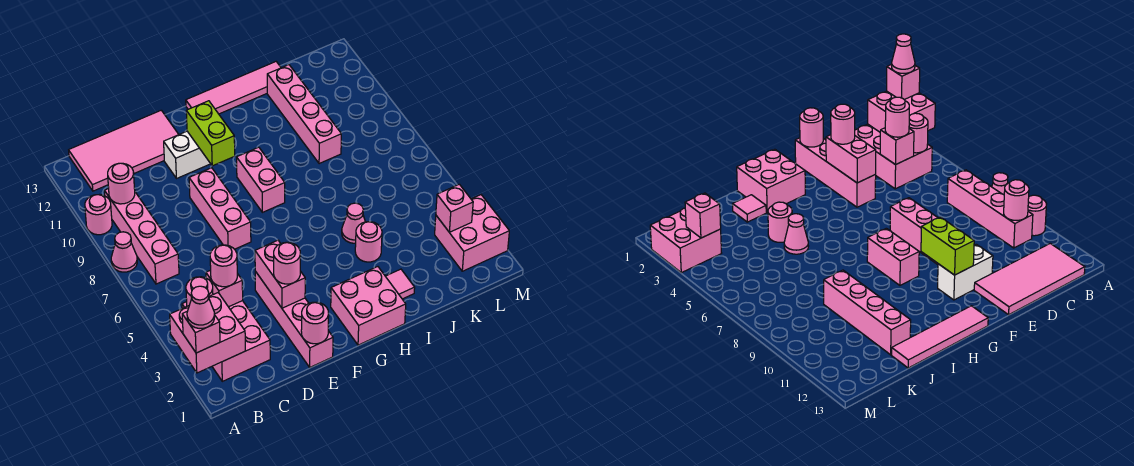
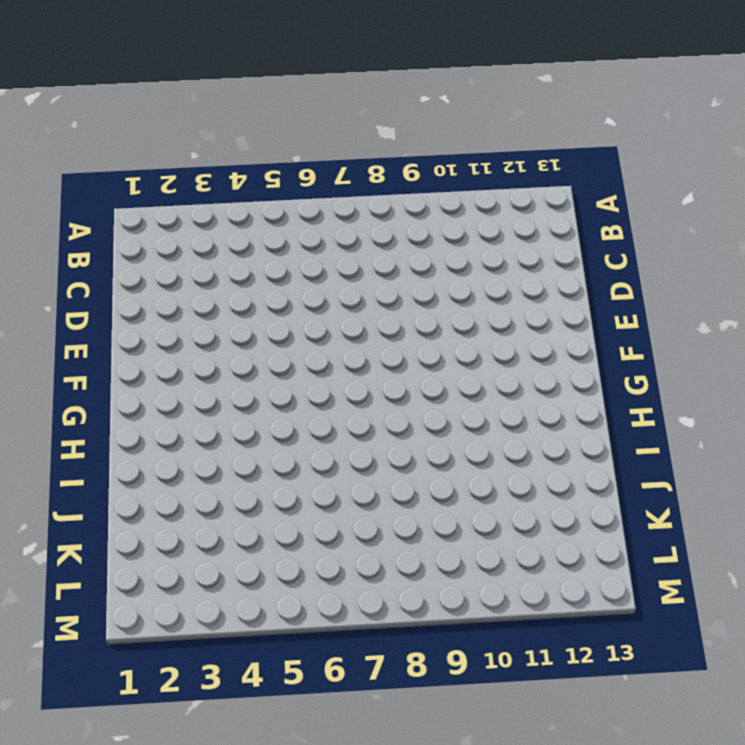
none -> pink 1x1 cone [111,232,137,272]
none -> pink 1x1 round brick [85,195,112,235]
none -> pink 2x3 brick [182,301,270,381]

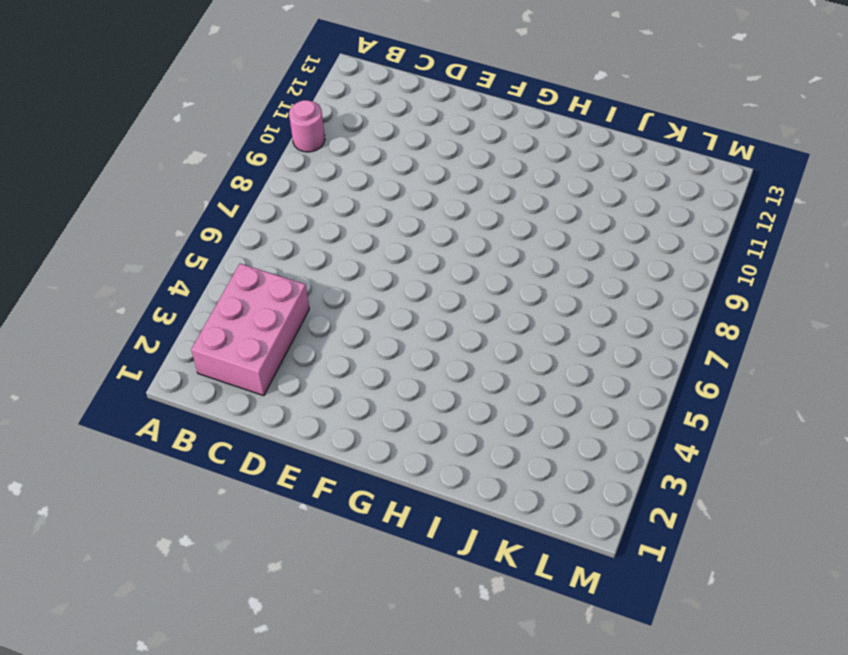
none -> pink 1x1 cone [111,232,137,272]
none -> pink 1x4 brick [105,189,179,284]
none -> pink 2x4 tile [69,110,179,191]

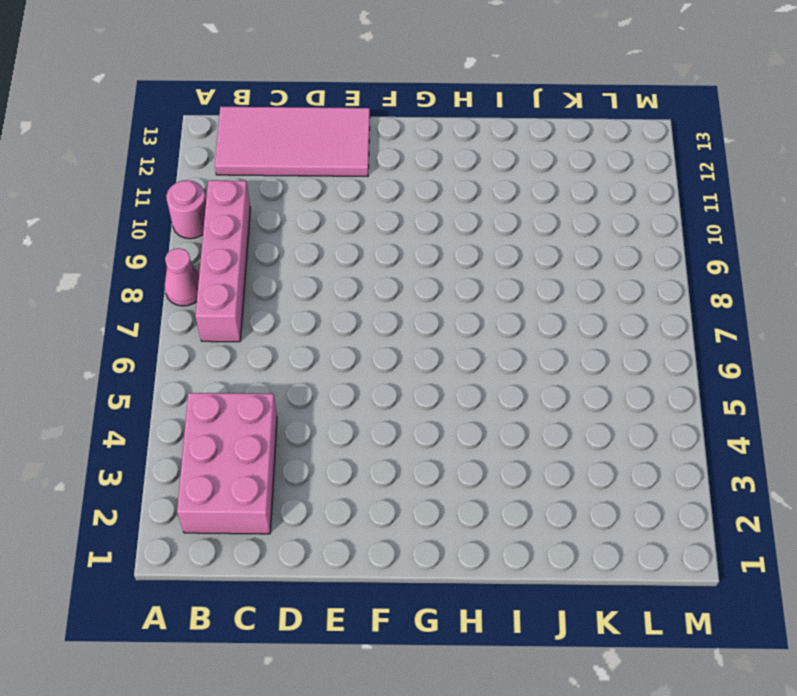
none -> pink 1x4 brick [255,271,333,367]
none -> pink 1x3 brick [189,168,251,249]
none -> white 1x2 brick [164,131,210,178]

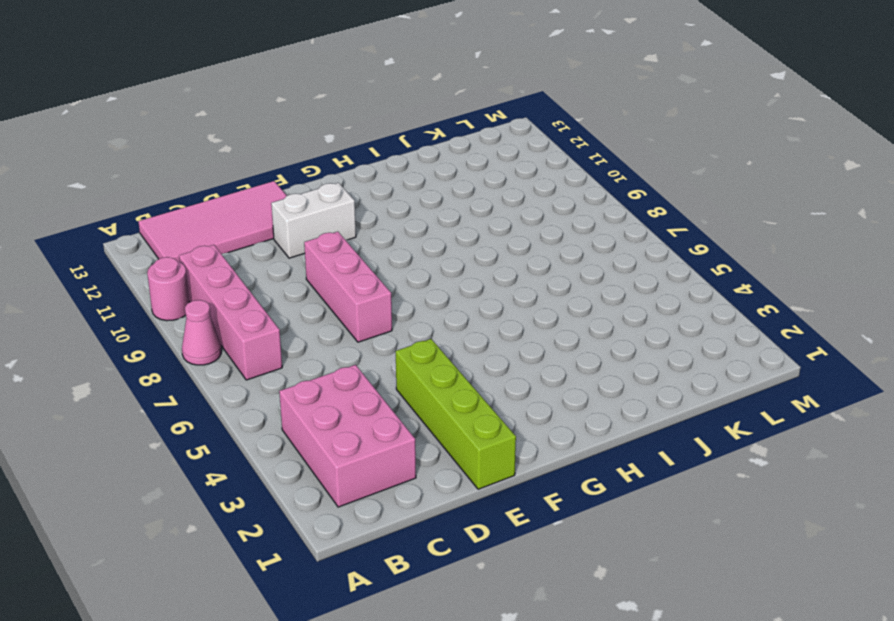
lime 1x4 brick [396,339,516,489] -> pink 1x4 brick [255,271,333,367]
none -> pink 2x2 brick [331,267,406,345]
none -> pink 1x2 brick [237,147,285,212]
none -> pink 1x4 tile [186,62,281,114]

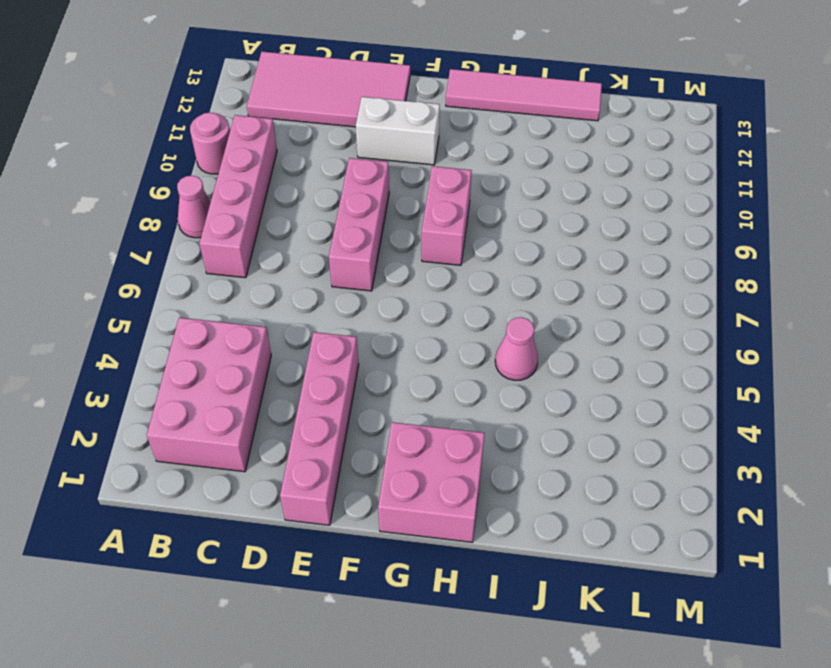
none -> pink 1x1 tile [385,269,415,299]
none -> pink 1x1 round brick [355,222,382,262]
none -> pink 1x4 brick [267,65,341,164]

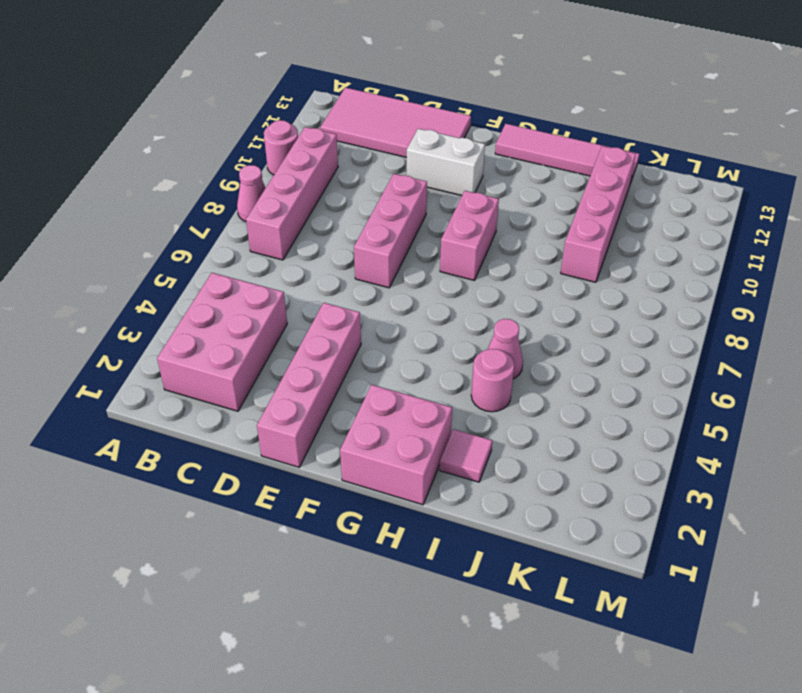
none -> pink 2x2 brick [435,195,509,271]
none -> pink 2x2 brick [170,293,245,373]
none -> pink 1x1 round brick [186,277,213,306]

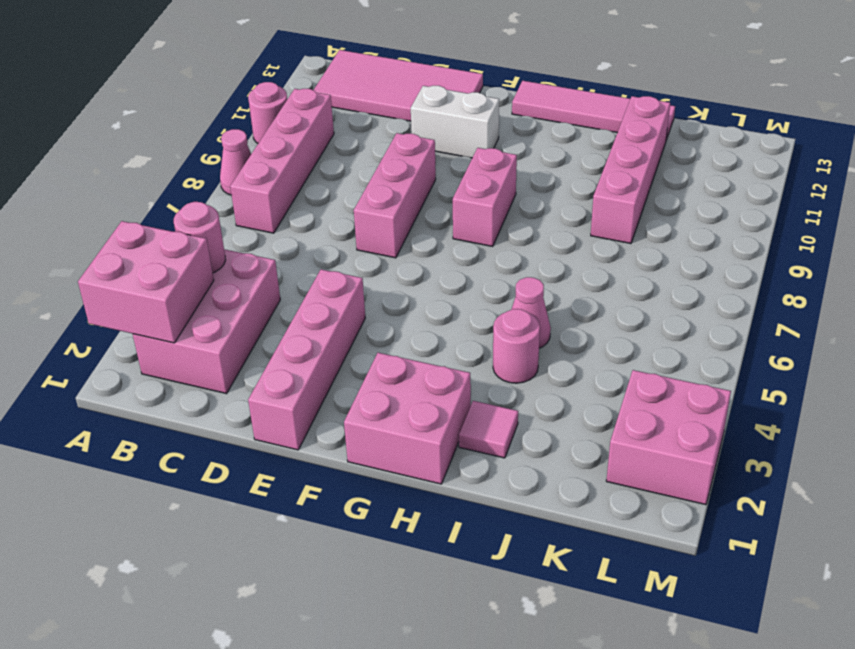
none -> pink 1x1 round brick [108,163,135,204]
none -> pink 1x1 brick [206,270,243,307]
none -> pink 1x1 round brick [301,302,329,344]

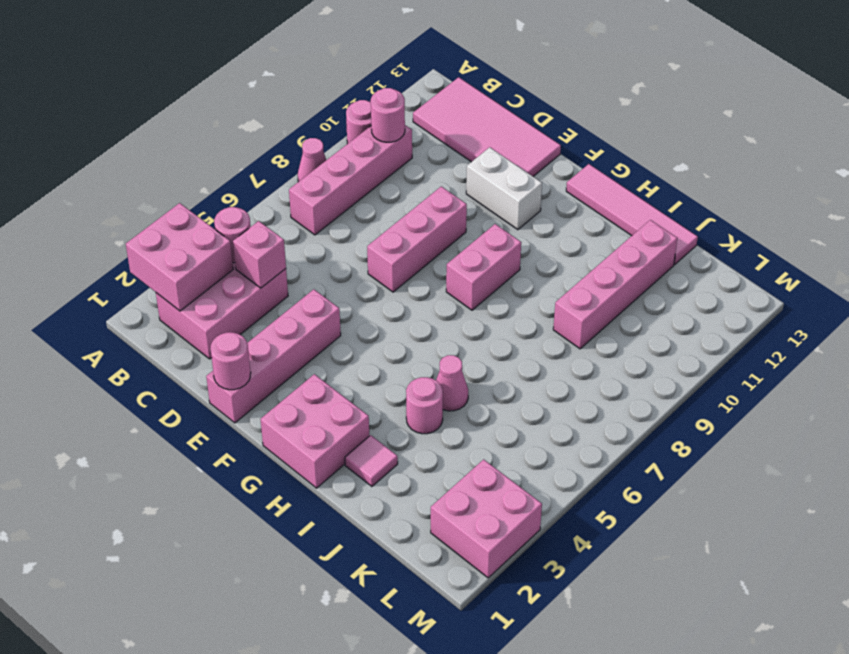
none -> pink 1x2 brick [255,240,305,308]
none -> lime 1x2 brick [186,101,235,166]
none -> pink 1x1 brick [436,184,473,232]

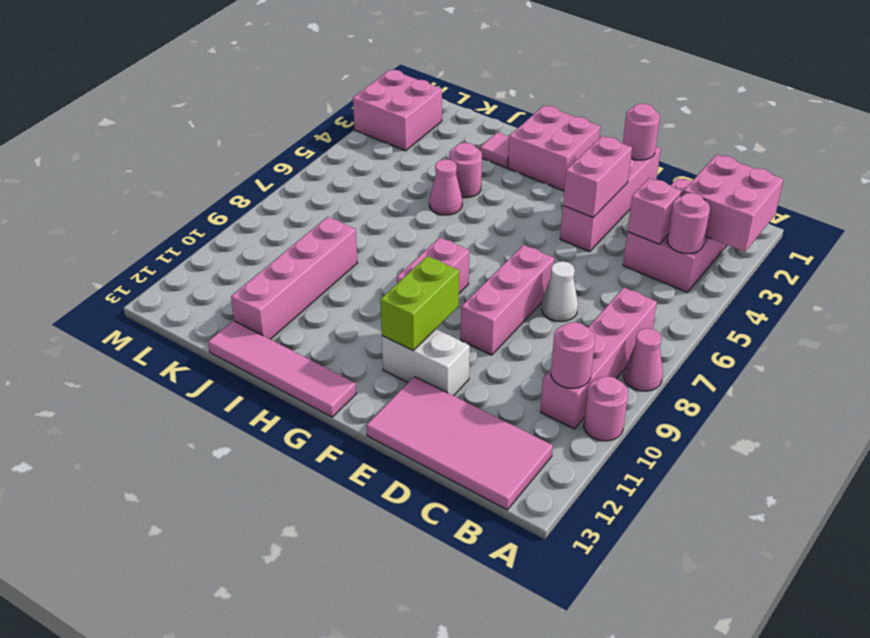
white 1x1 cone [541,261,578,322] -> none
none -> pink 1x1 brick [436,184,473,232]
none -> pink 1x1 brick [182,312,220,353]
none -> pink 1x1 round brick [210,245,237,287]

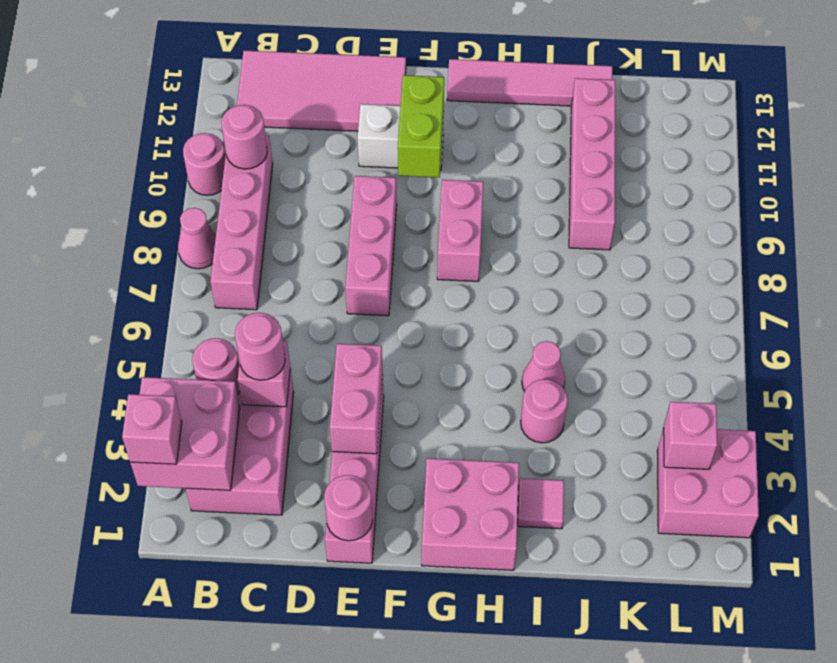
none -> pink 1x1 round brick [274,242,300,284]
none -> pink 1x1 cone [187,286,214,329]

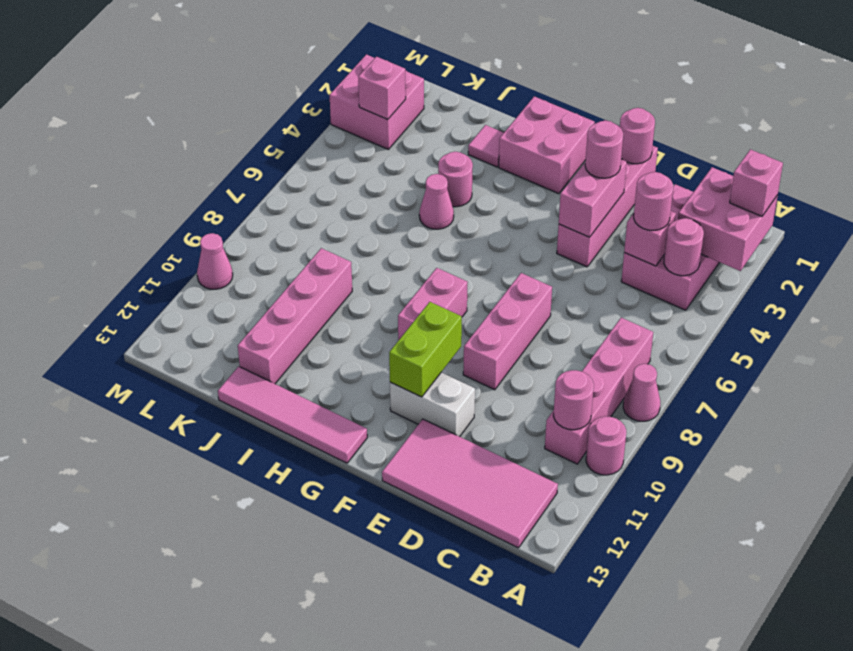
pink 1x1 cone [197,233,233,289] -> pink 1x1 cone moved to [187,286,214,329]

